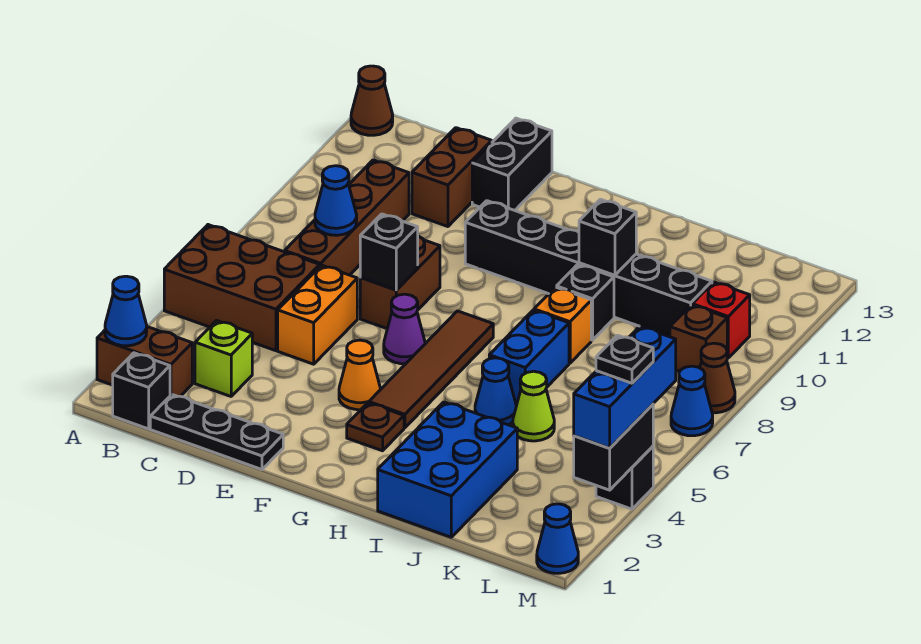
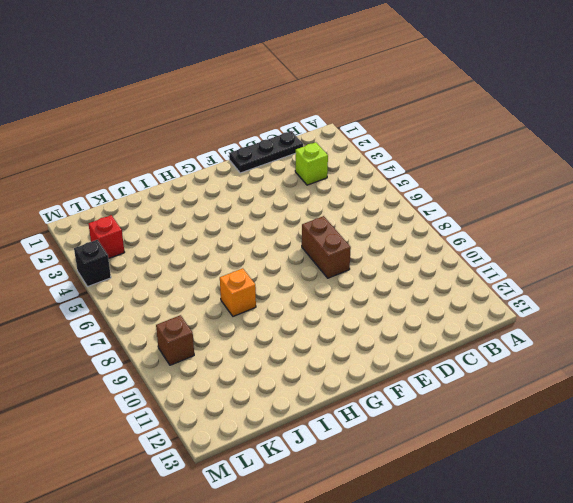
red 1x1 brick [88,215,125,259] -> red 1x1 brick moved to [692,282,750,358]
none -> brown 1x2 brick [97,327,192,396]
none -> brown 2x3 brick [164,225,320,351]
none -> brown 1x1 cone [351,66,393,135]
none -> black 1x1 brick [113,353,170,429]

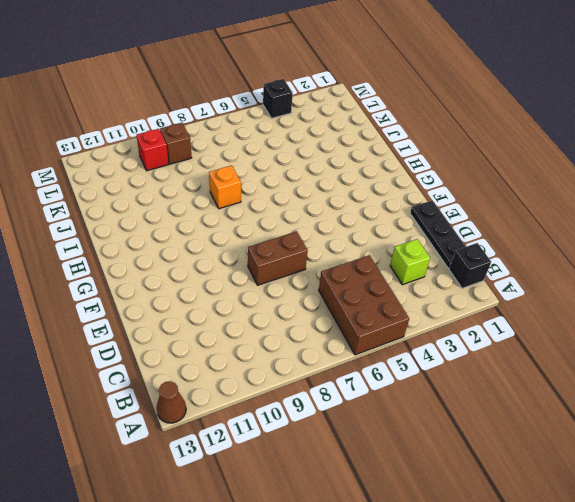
none -> brown 1x2 brick [97,327,192,396]
none -> brown 1x4 brick [285,160,409,275]
none -> orange 1x2 brick [278,265,357,364]
none -> brown 1x2 brick [412,128,492,227]

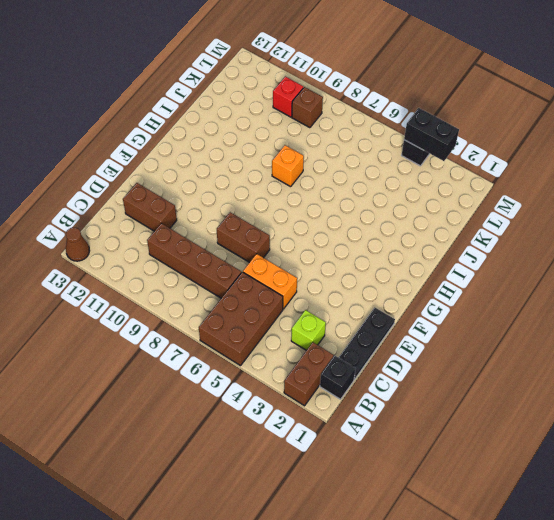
none -> black 1x2 brick [472,118,552,210]
none -> orange 1x1 cone [339,340,381,410]
none -> purple 1x1 cone [384,294,425,364]
none -> black 1x6 brick [465,201,712,337]

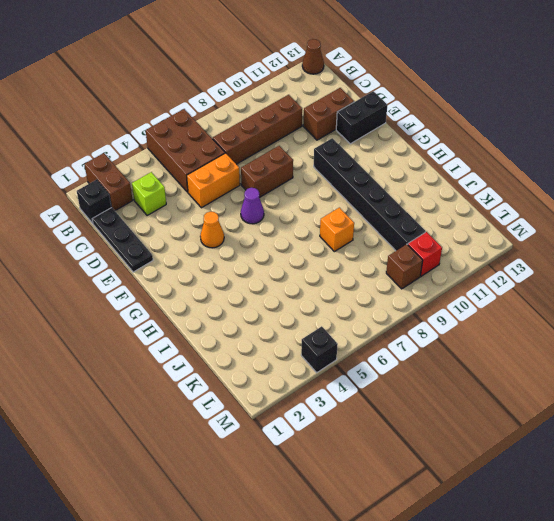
none -> brown 1x1 plate [347,403,404,451]
none -> brown 1x4 tile [369,311,493,428]
none -> blue 2x3 brick [378,402,517,537]
none -> blue 1x1 cone [475,358,516,425]

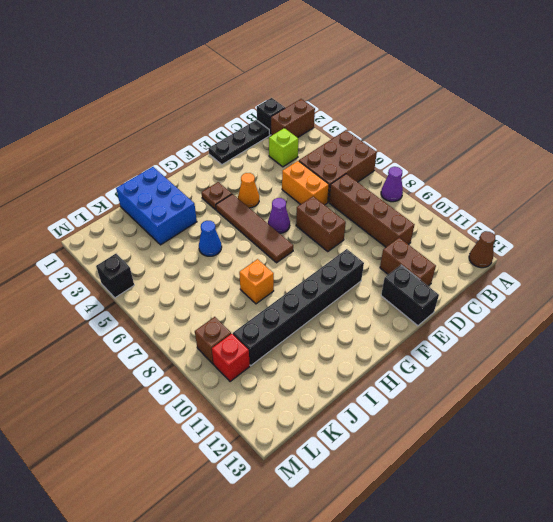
purple 1x1 cone [381,167,403,202] -> none
none -> blue 1x2 brick [489,310,569,406]
none -> black 1x1 brick [557,264,614,340]
none -> lime 1x1 cone [513,371,554,441]
none -> blue 1x1 cone [537,504,578,573]

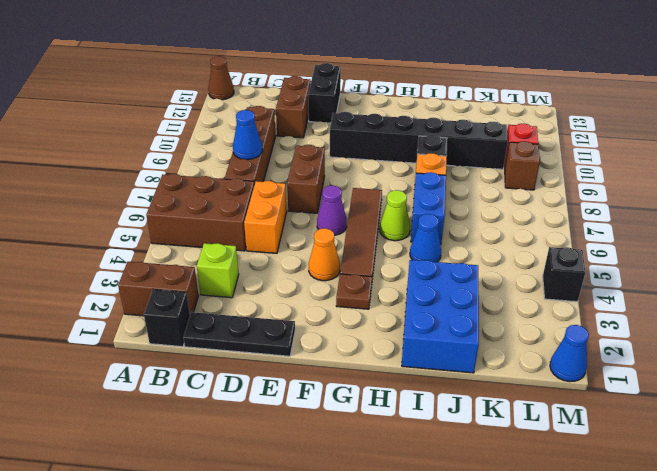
lime 1x1 cone [380,190,410,241] -> lime 1x1 cone moved to [513,371,554,441]
none -> blue 1x1 cone [671,366,713,436]
none -> brown 1x1 cone [700,343,735,413]
none -> blue 1x1 cone [105,276,147,346]
none -> black 1x1 brick [360,214,418,290]

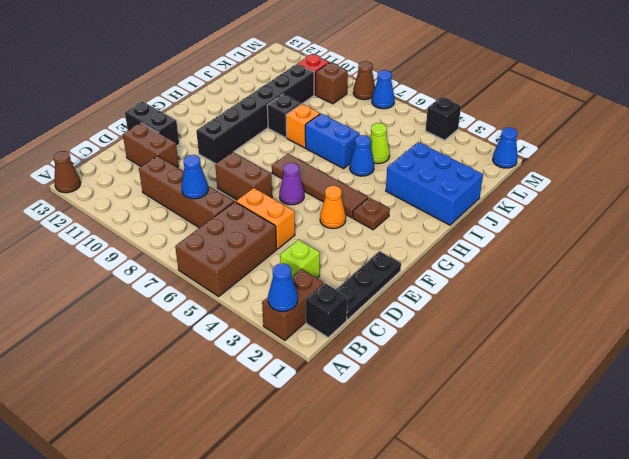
none -> black 1x1 brick [360,214,418,290]
none -> black 1x1 brick [579,199,636,275]
none -> black 1x2 brick [574,405,653,490]
none -> blue 1x3 brick [574,326,676,448]

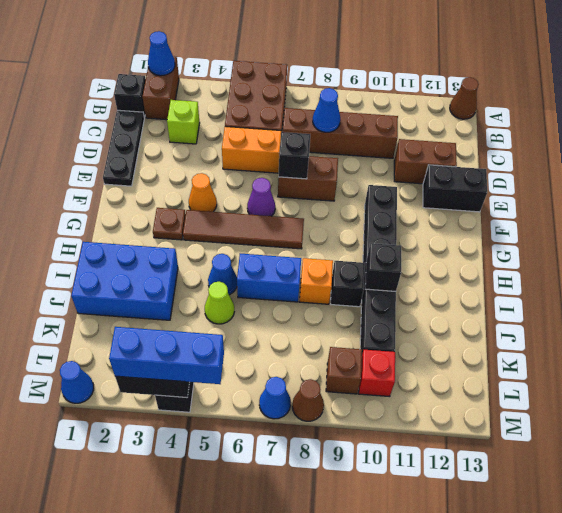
none -> black 1x1 plate [596,335,653,383]

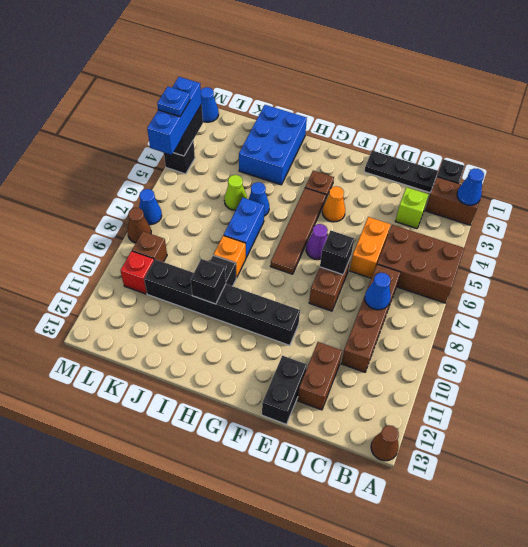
blue 1x1 plate [157,87,190,117] -> black 1x1 plate [596,335,653,383]

